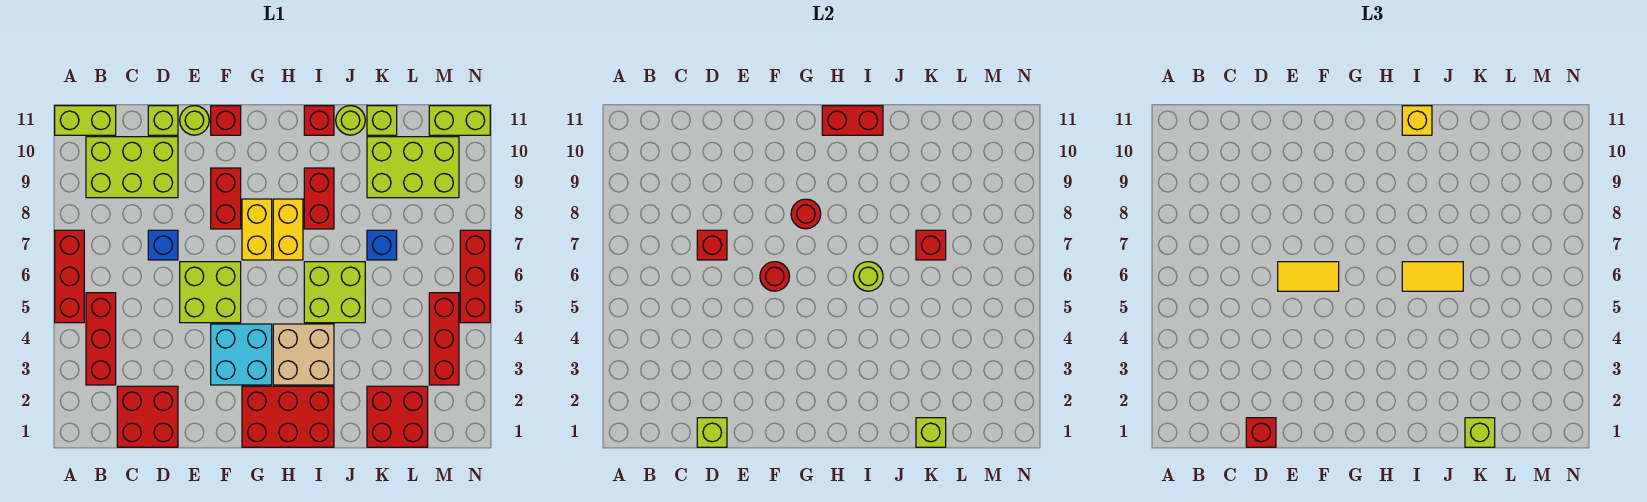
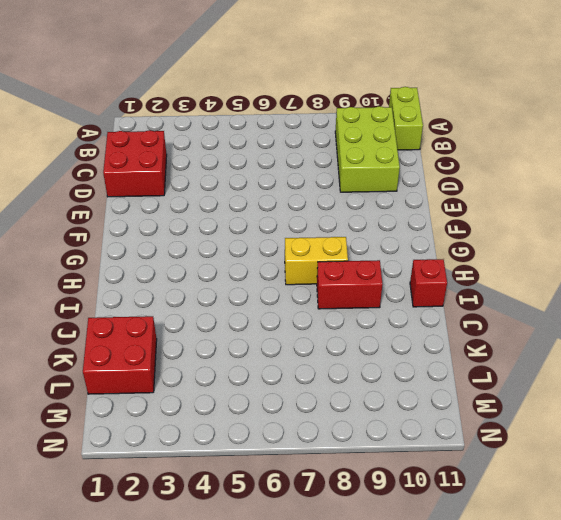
none -> red 1x3 brick [55,230,84,323]
none -> red 1x3 brick [86,293,116,385]
none -> blue 1x1 brick [148,230,178,260]
none -> lime 1x1 brick [148,106,178,135]

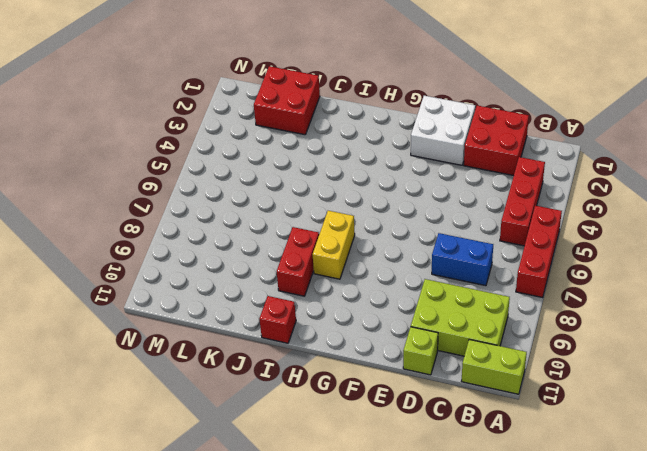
blue 1x2 brick [432,233,493,286] -> blue 1x1 brick [148,230,178,260]
white 2x2 brick [411,96,475,165] -> none
none -> lime 2x2 brick [180,262,241,323]
none -> lime 1x1 round brick [180,106,209,135]
none -> cyan 2x2 brick [211,324,272,385]
none -> red 1x2 brick [211,168,241,229]

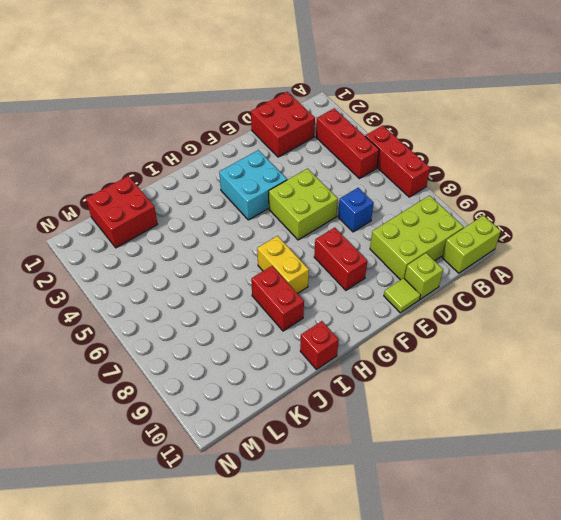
lime 1x1 tile [384,278,420,313] -> lime 1x1 round brick [180,106,209,135]
none -> red 1x1 brick [211,106,241,135]
none -> red 2x3 brick [242,386,334,447]
none -> yellow 1x2 brick [242,199,272,260]
none -> tan 2x2 brick [273,324,334,385]

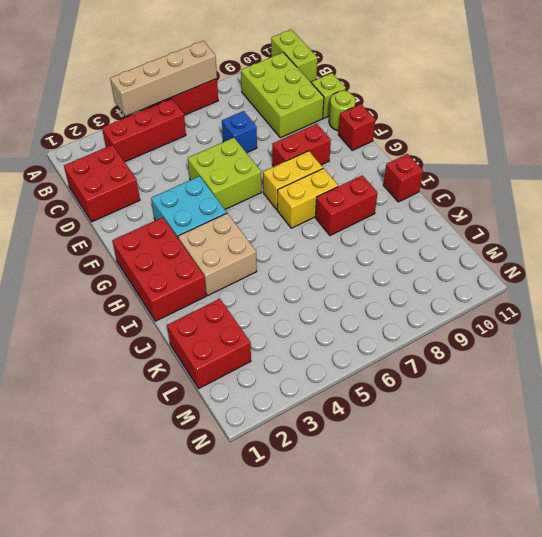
tan 1x4 brick [110,41,217,116] -> none
none -> lime 2x2 brick [304,262,365,323]
none -> lime 1x1 round brick [336,106,365,135]
none -> blue 1x1 brick [367,230,397,260]
none -> lime 2x3 brick [367,137,459,198]

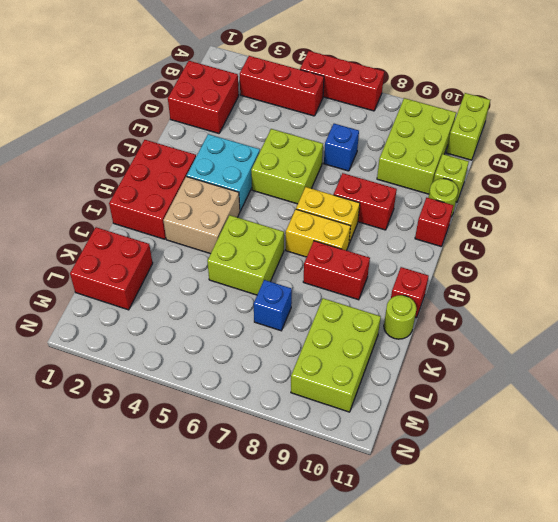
none -> lime 1x1 brick [367,106,397,135]
none -> red 1x3 brick [429,293,459,385]
none -> lime 1x2 brick [429,106,490,135]
none -> red 1x3 brick [460,230,490,323]

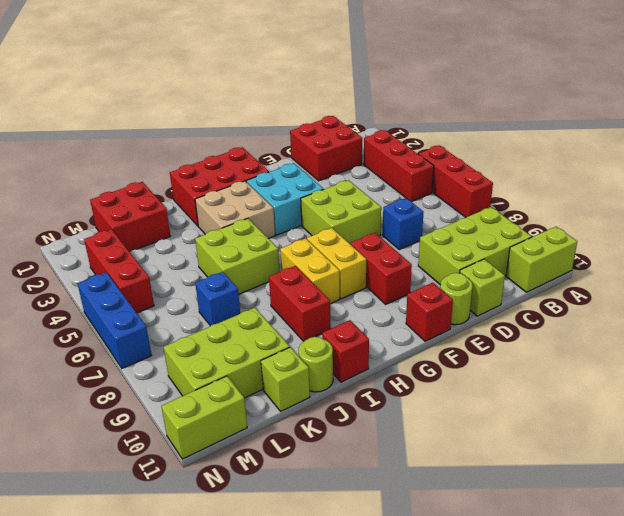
blue 1x3 brick [78,272,152,368] -> red 1x3 brick [460,230,490,323]
none -> lime 1x1 brick [697,418,727,447]
none -> red 1x1 brick [697,230,727,260]
none -> red 1x1 round brick [760,262,789,291]
none -> red 1x1 round brick [791,199,821,229]

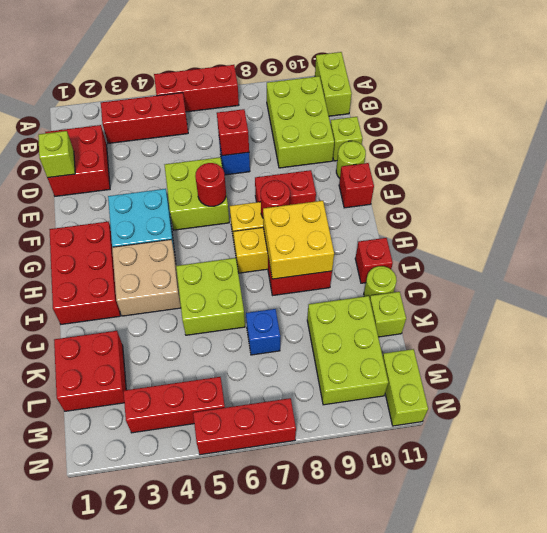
yellow 2x2 brick [263,201,334,279] -> none
none -> red 1x2 brick [822,106,883,135]
none -> lime 1x1 round brick [853,262,883,291]
none -> lime 1x1 brick [916,418,946,447]
none -> red 1x1 brick [916,230,946,260]

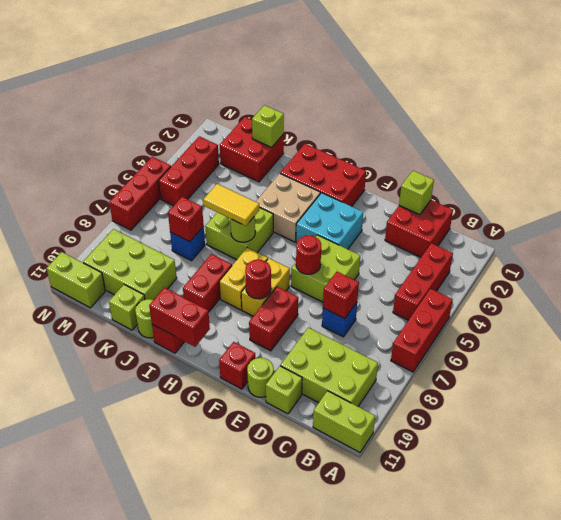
none -> red 1x1 brick [1246,418,1276,447]
none -> yellow 1x2 tile [1278,262,1339,291]
none -> yellow 1x1 brick [1402,106,1432,135]
none -> lime 1x1 brick [1465,418,1495,447]

